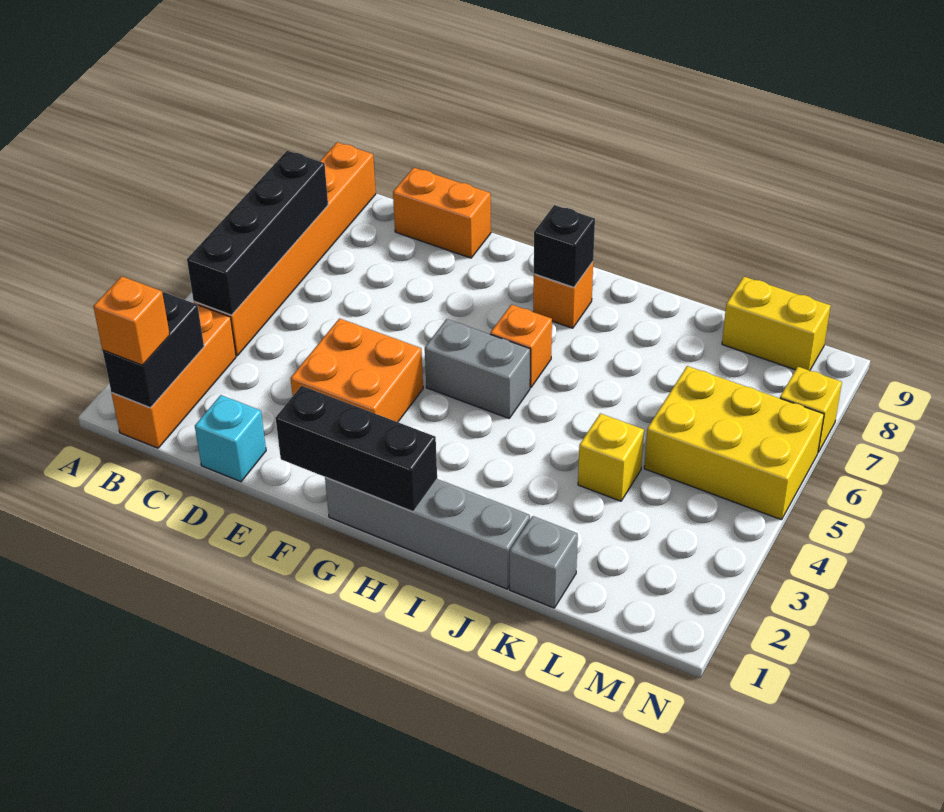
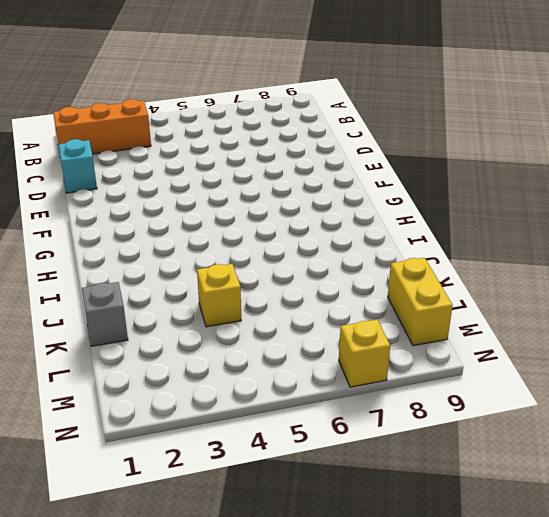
none -> orange 1x6 brick [194,142,376,356]
none -> orange 1x2 brick [393,168,491,258]
none -> orange 2x2 brick [291,319,423,422]

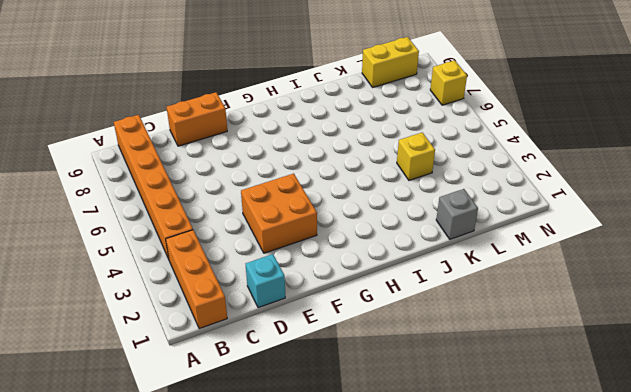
none -> grey 1x4 brick [325,477,530,589]
none -> grey 1x2 brick [425,319,530,418]
none -> orange 1x1 brick [490,304,552,388]

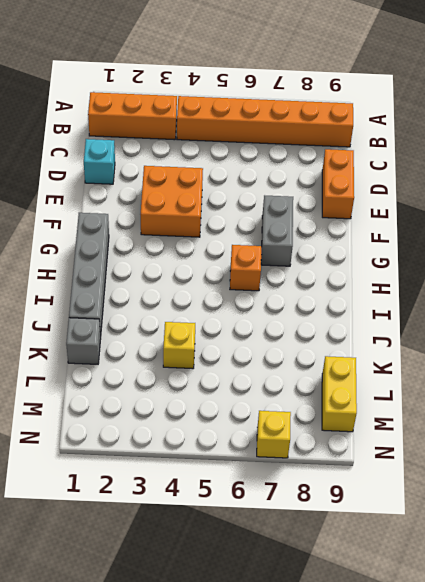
grey 1x2 brick [261,195,293,266] -> grey 1x2 brick moved to [425,319,530,418]
none -> orange 1x1 brick [533,262,593,328]
none -> yellow 2x3 brick [644,366,824,520]
none -> black 1x2 brick [103,292,204,408]

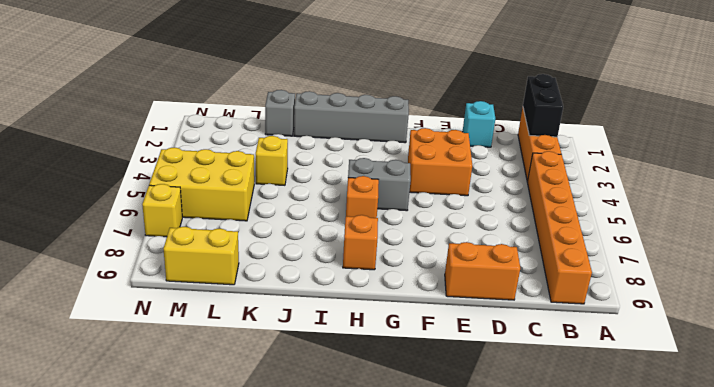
none -> black 1x4 brick [187,151,328,315]
none -> black 1x3 brick [276,386,437,512]
none -> black 1x1 brick [534,205,595,288]

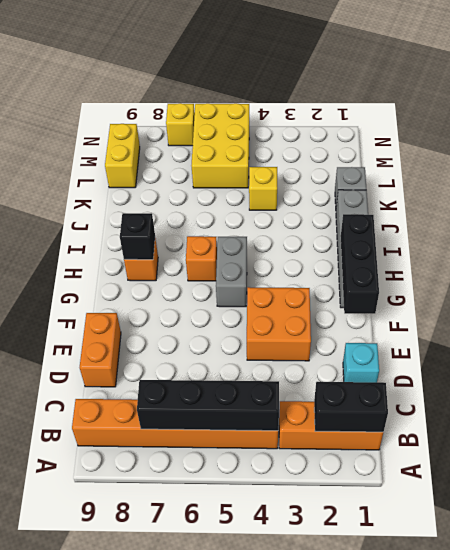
none -> orange 1x1 brick [93,276,170,365]

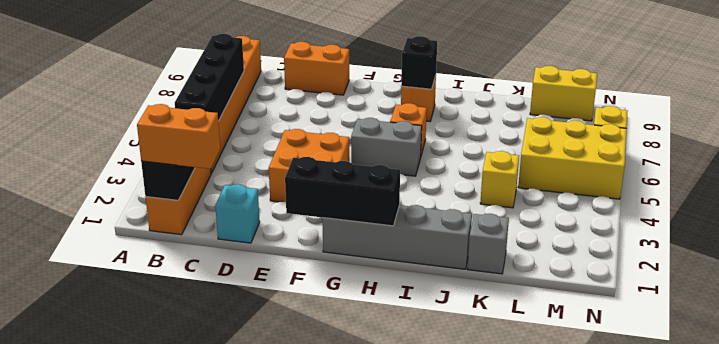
orange 1x2 brick [137,104,220,169] -> orange 1x1 brick [93,276,170,365]

